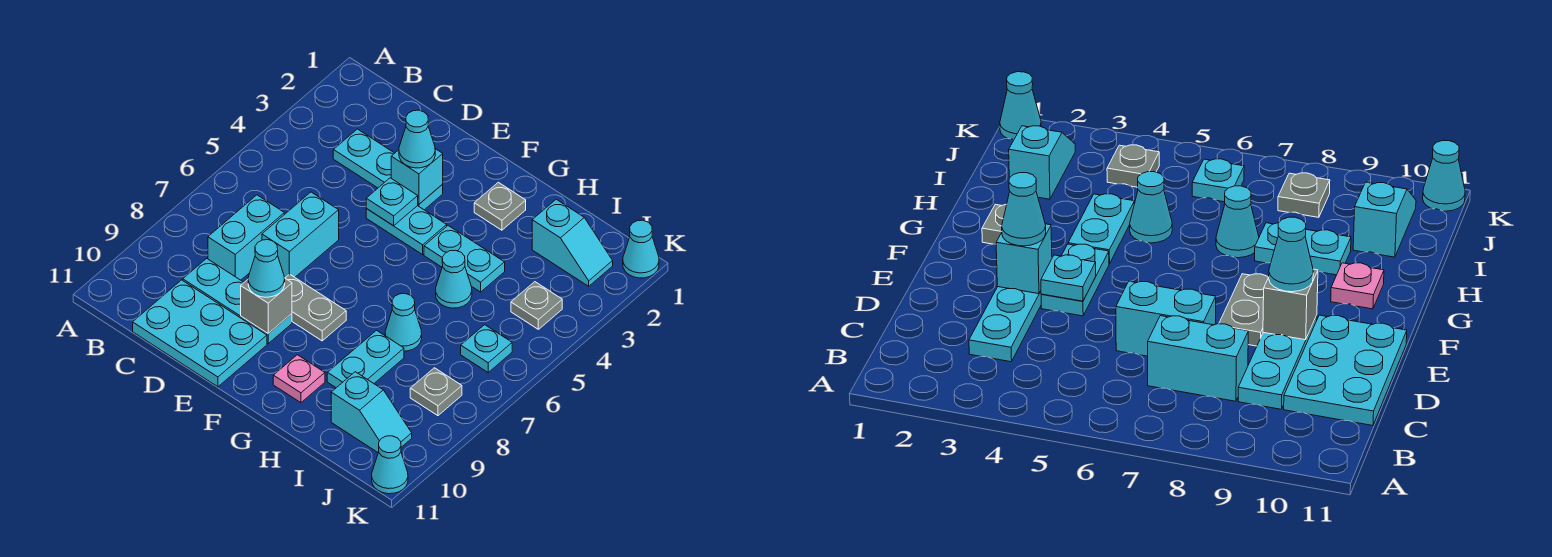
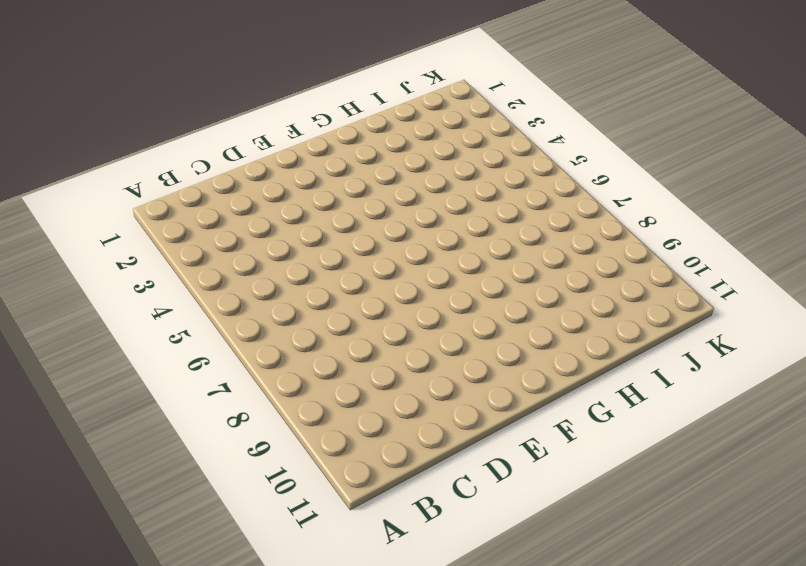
none -> cyan 1x3 plate [333,129,443,210]
none -> cyan 1x2 brick [208,195,284,280]
none -> cyan 1x3 plate [183,258,292,344]

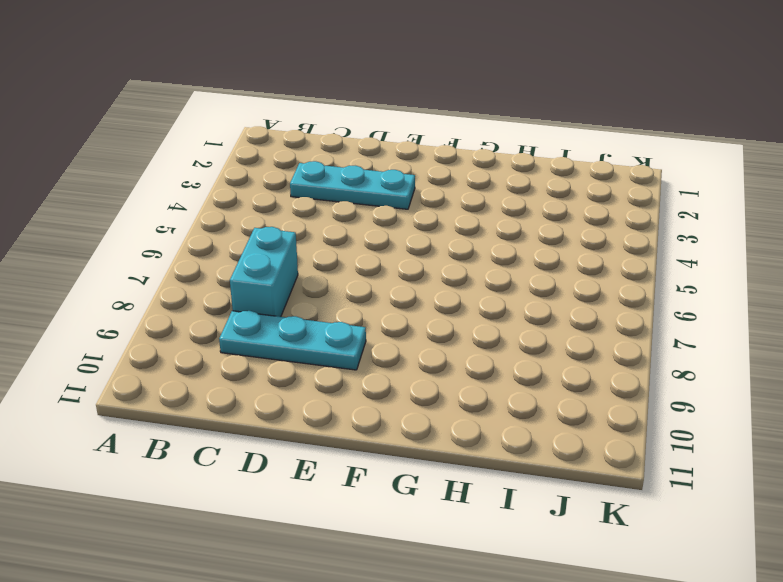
none -> cyan 2x3 plate [133,280,267,387]
none -> cyan 1x2 brick [262,192,339,278]
none -> cyan 1x2 plate [366,206,447,255]

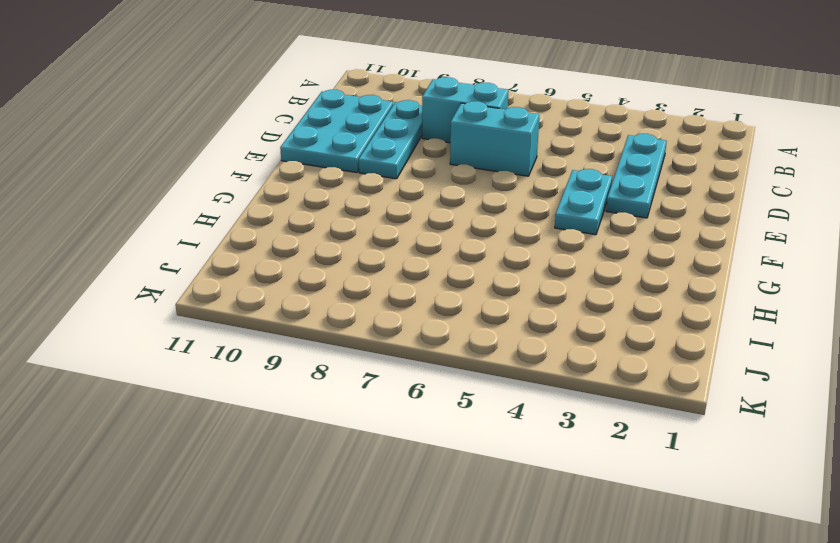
none -> grey 1x2 plate [285,274,346,341]
none -> grey 1x1 plate [474,182,526,230]
none -> cyan 1x2 plate [424,226,505,292]

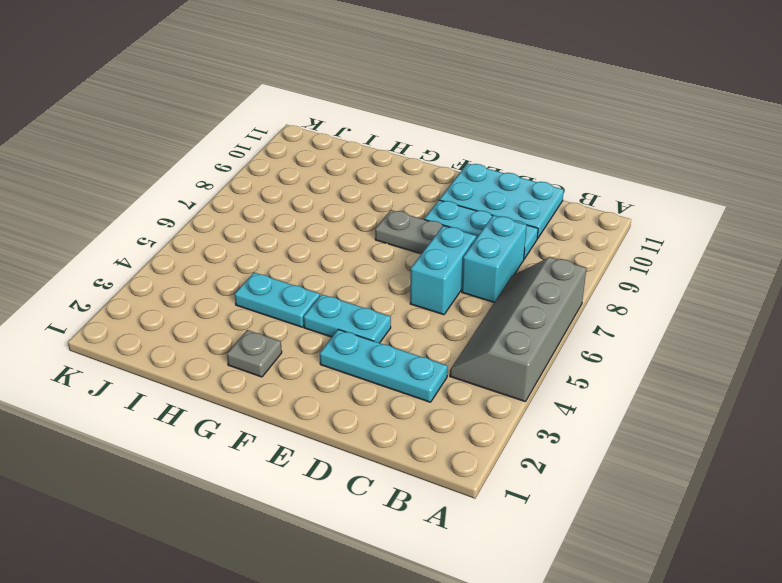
grey 2x4 slope [450,257,586,402] -> none
none -> pink 1x1 plate [273,355,325,403]
none -> cyan 1x1 cone [436,250,472,308]
none -> cyan 1x1 cone [385,294,422,351]

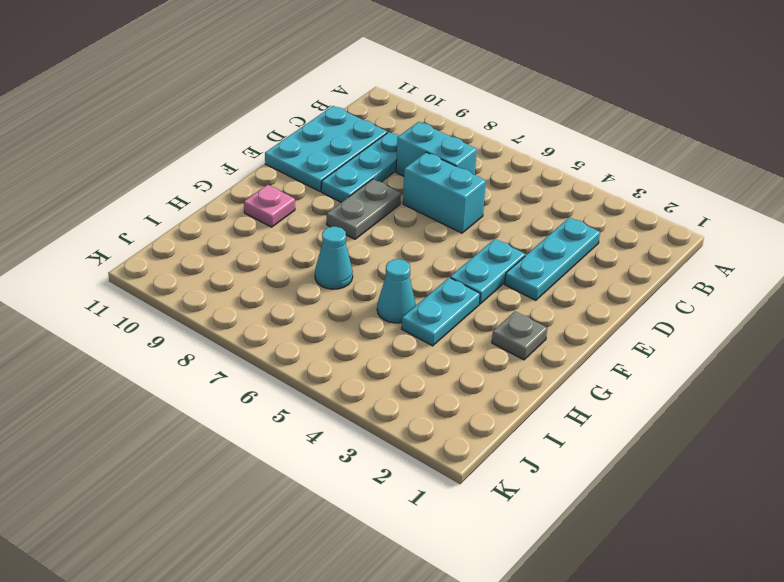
none -> cyan 1x2 plate [327,330,404,388]
none -> cyan 1x2 slope [532,199,613,286]
none -> cyan 1x2 slope [331,372,412,452]

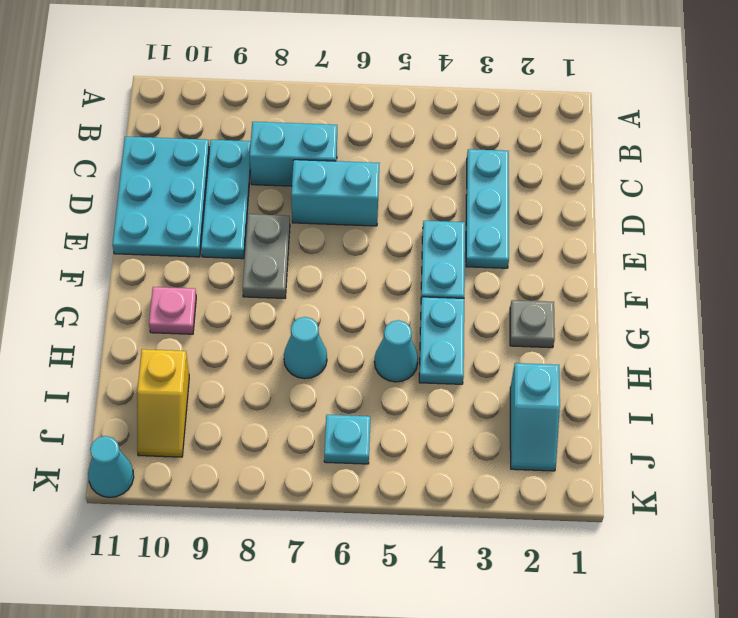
yellow 1x2 slope [137,349,189,457] -> cyan 1x2 slope [331,372,412,452]
none -> cyan 1x2 plate [327,330,404,388]
none -> grey 1x1 plate [511,282,562,329]
none -> grey 1x1 plate [410,368,462,416]

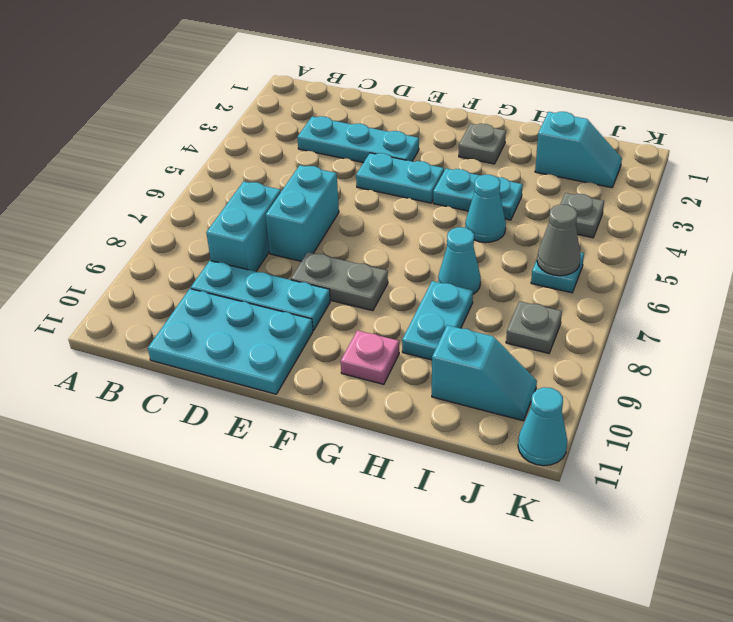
grey 1x1 cone [537,204,581,276] -> none
none -> cyan 1x1 cone [623,220,659,278]
none -> cyan 1x1 brick [391,149,443,204]
none -> cyan 1x1 plate [366,178,418,226]

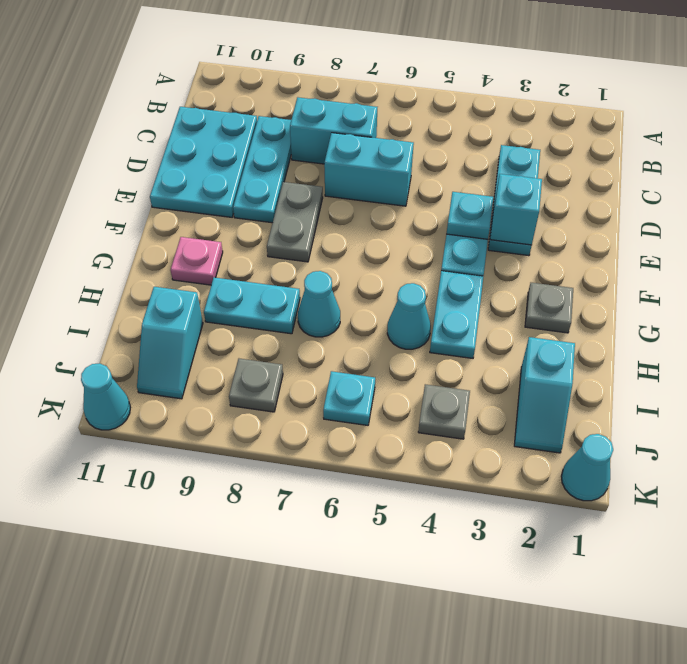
none -> grey 1x1 brick [241,278,292,333]
none -> cyan 1x1 cone [399,110,435,168]
none -> cyan 1x1 cone [248,240,285,297]

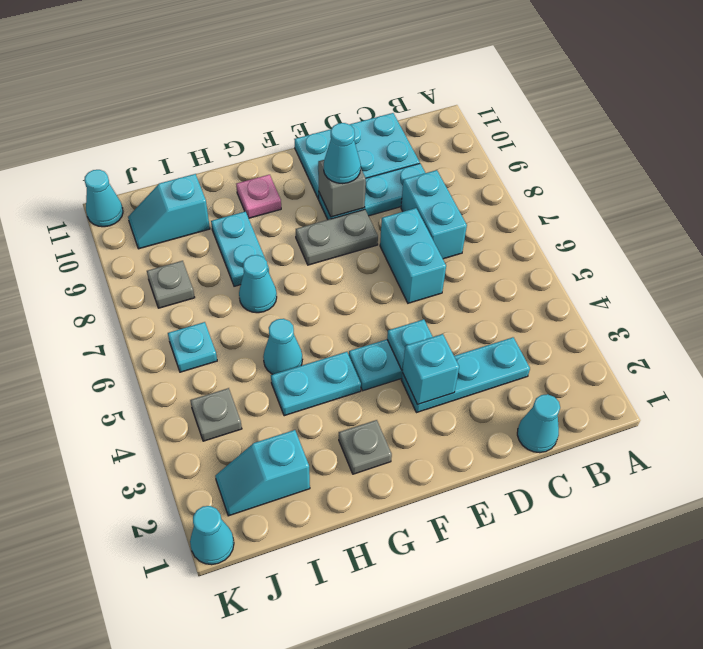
cyan 1x1 cone [517,394,560,453] -> cyan 1x1 cone moved to [399,110,435,168]

